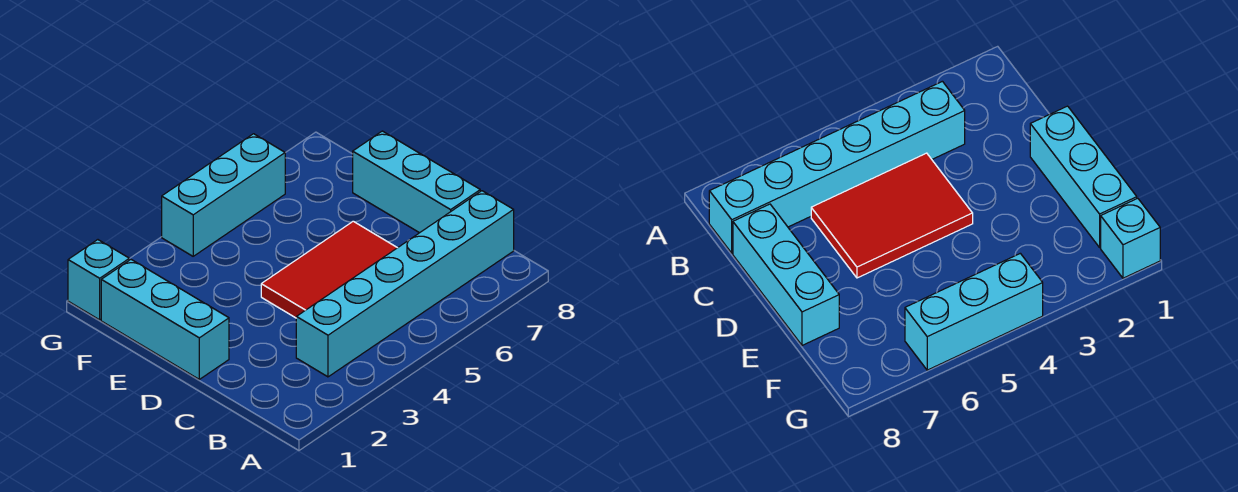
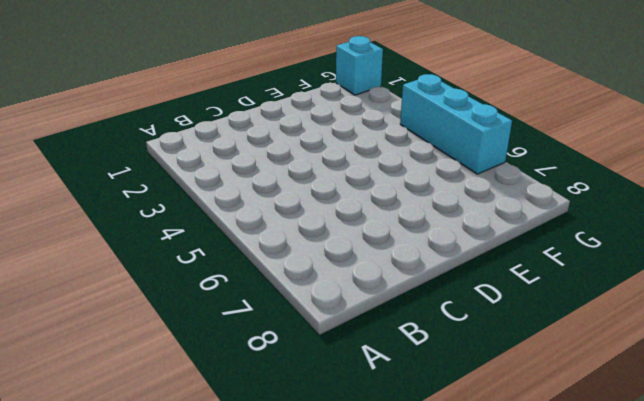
none -> cyan 1x6 brick [296,191,514,377]
none -> red 2x3 tile [261,221,397,318]

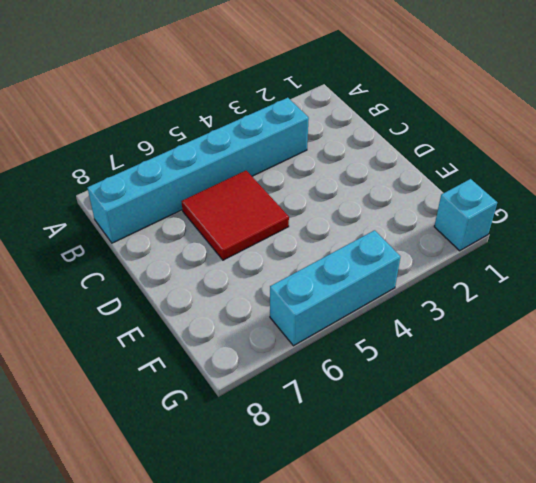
red 2x2 tile [181,171,289,260] -> red 2x3 tile [261,221,397,318]
none -> cyan 1x3 brick [353,131,480,233]
none -> cyan 1x3 brick [101,260,229,379]

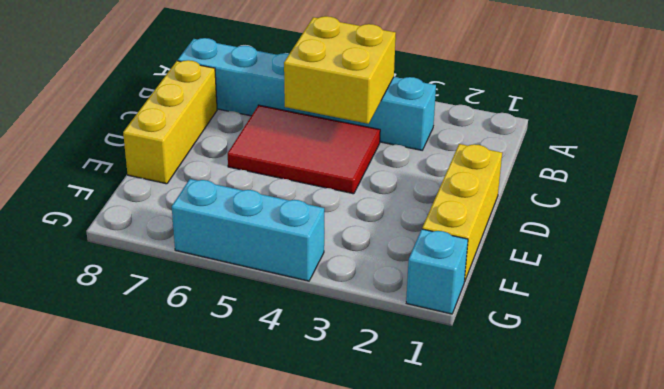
yellow 2x2 brick [284,16,396,124] -> none
yellow 1x3 brick [123,60,217,184] -> cyan 1x3 brick [353,131,480,233]
yellow 1x3 brick [422,144,502,282] -> cyan 1x3 brick [101,260,229,379]

